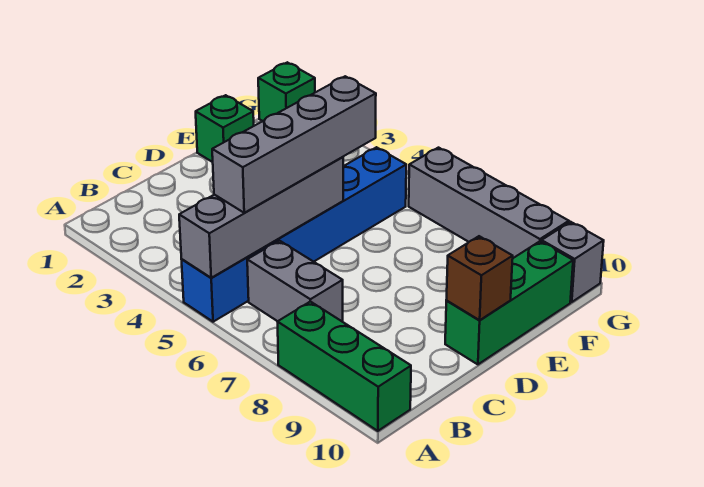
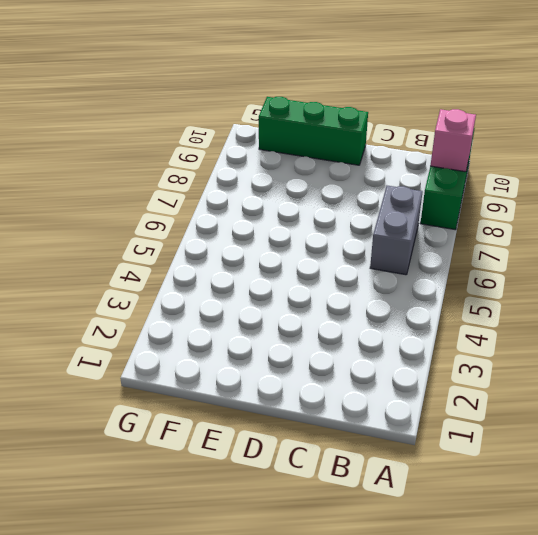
pink 1x1 brick [430,109,476,172] -> none
none -> blue 1x6 brick [182,147,406,322]
none -> green 1x1 brick [196,95,254,162]

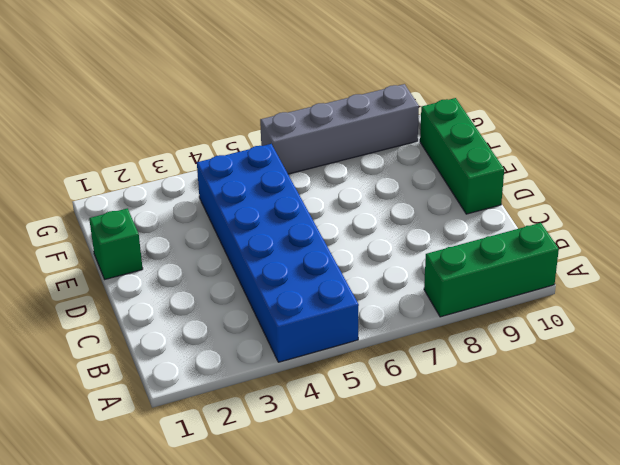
blue 2x6 brick [197,144,359,362] -> blue 1x6 brick [182,147,406,322]
none -> grey 1x2 brick [247,241,343,322]
none -> green 1x1 brick [258,62,315,121]

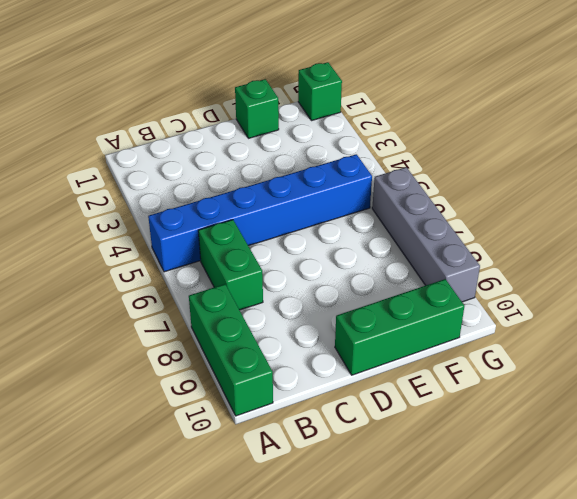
green 1x2 brick [198,220,263,310] -> grey 1x2 brick [247,241,343,322]
none -> grey 1x1 brick [542,222,604,302]
none -> grey 1x4 brick [179,157,343,278]

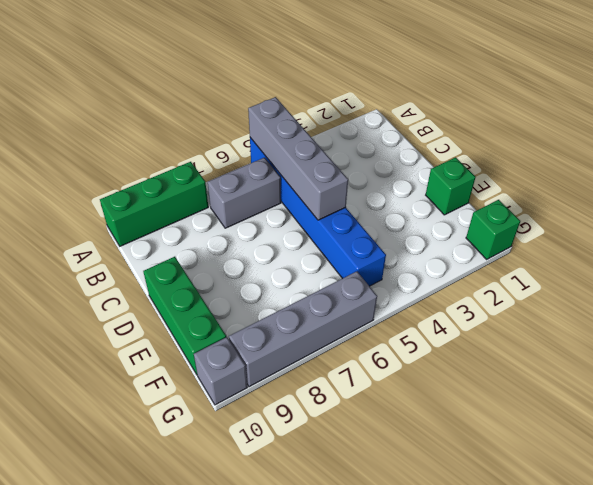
none -> brown 1x1 brick [446,236,513,320]
none -> grey 1x4 brick [212,76,376,213]

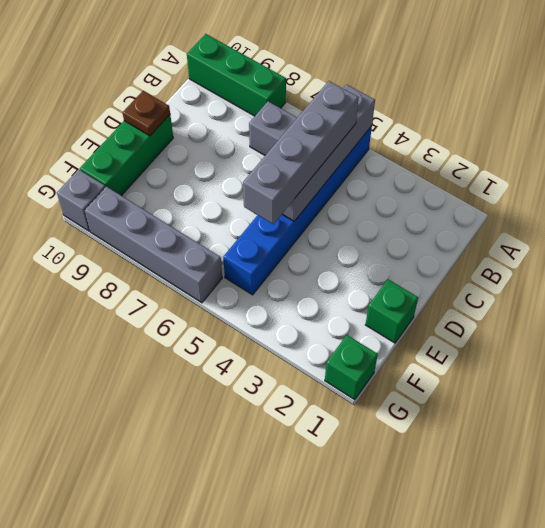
brown 1x1 plate [123,91,170,136] -> brown 1x1 brick [446,236,513,320]

